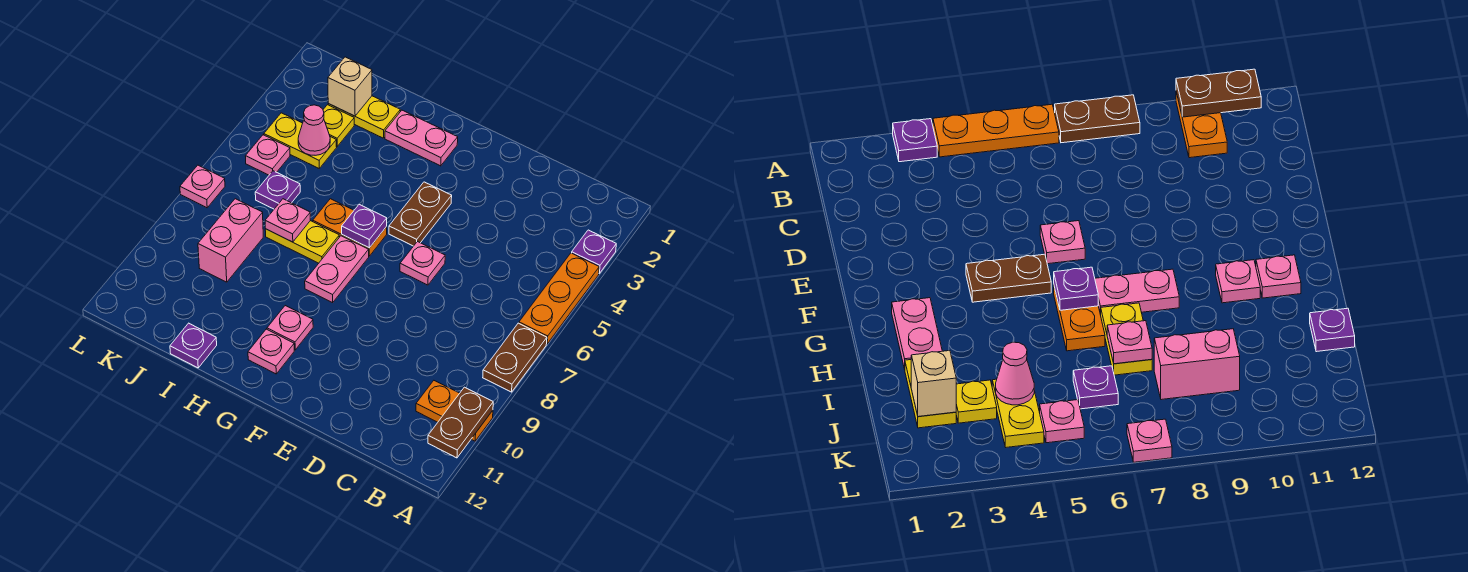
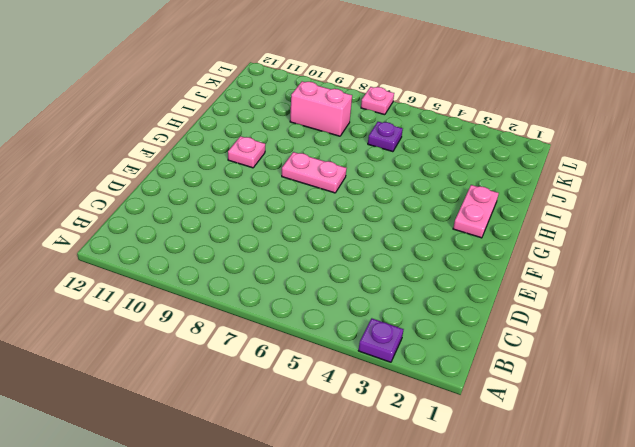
none -> orange 1x3 plate [519,253,599,344]
none -> brown 1x2 plate [483,323,547,392]
none -> orange 1x2 plate [416,381,493,441]

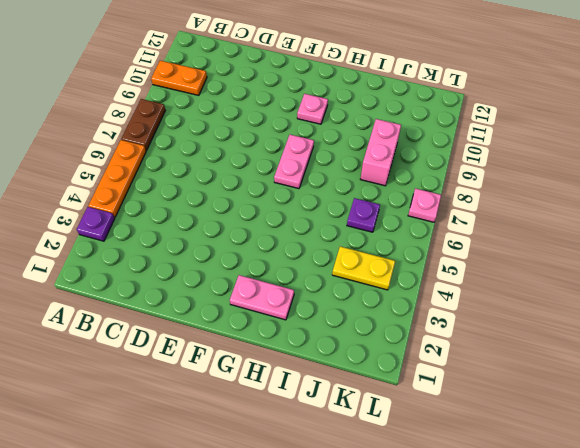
none -> pink 1x1 plate [400,242,445,285]
none -> brown 1x2 plate [389,182,452,246]
none -> orange 1x2 plate [313,199,387,256]

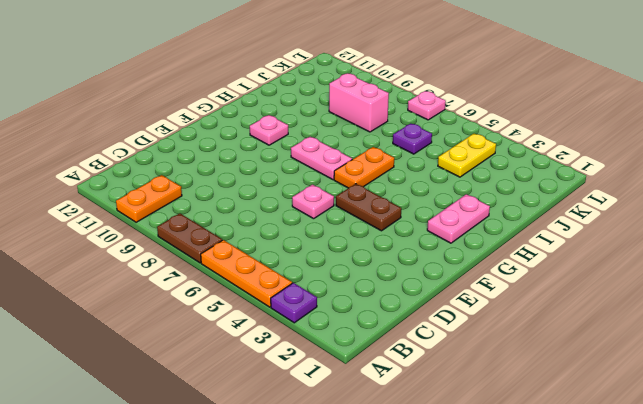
none -> pink 1x1 plate [248,329,294,374]
none -> yellow 1x2 plate [265,221,339,263]
none -> yellow 1x2 plate [328,96,400,138]

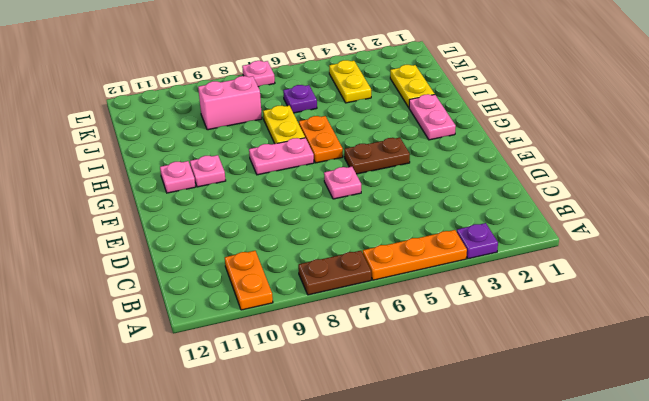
none -> purple 1x1 plate [170,323,217,368]
none -> yellow 1x1 plate [323,105,354,146]
none -> pink 1x1 plate [246,135,290,175]

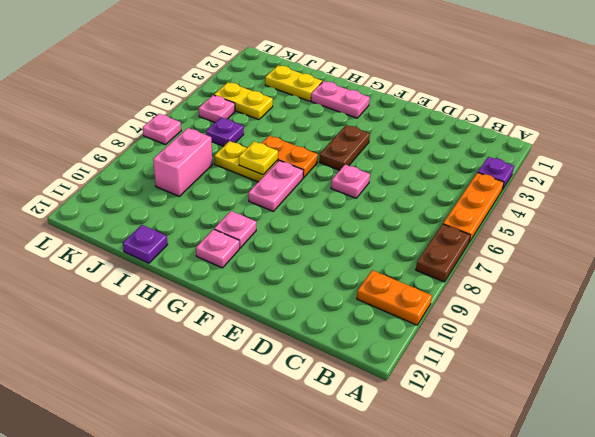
yellow 1x1 plate [239,141,278,175] -> yellow 1x1 plate moved to [323,105,354,146]
none -> brown 1x2 plate [428,387,493,458]
none -> purple 1x1 plate [342,205,387,248]
none -> pink 1x1 plate [265,199,310,242]

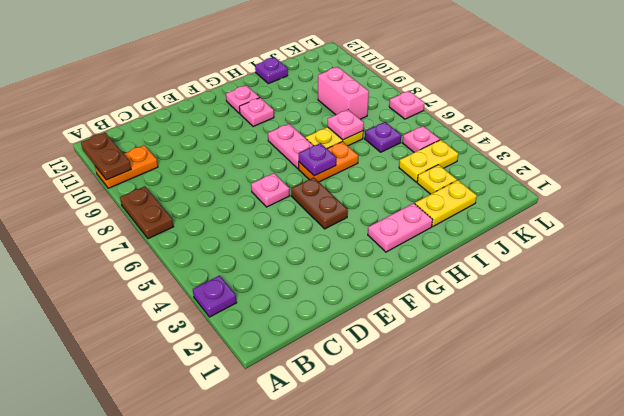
none -> orange 1x3 plate [519,253,599,344]
none -> tan 1x1 brick [328,57,372,116]
none -> pink 1x1 cone [298,105,330,155]

